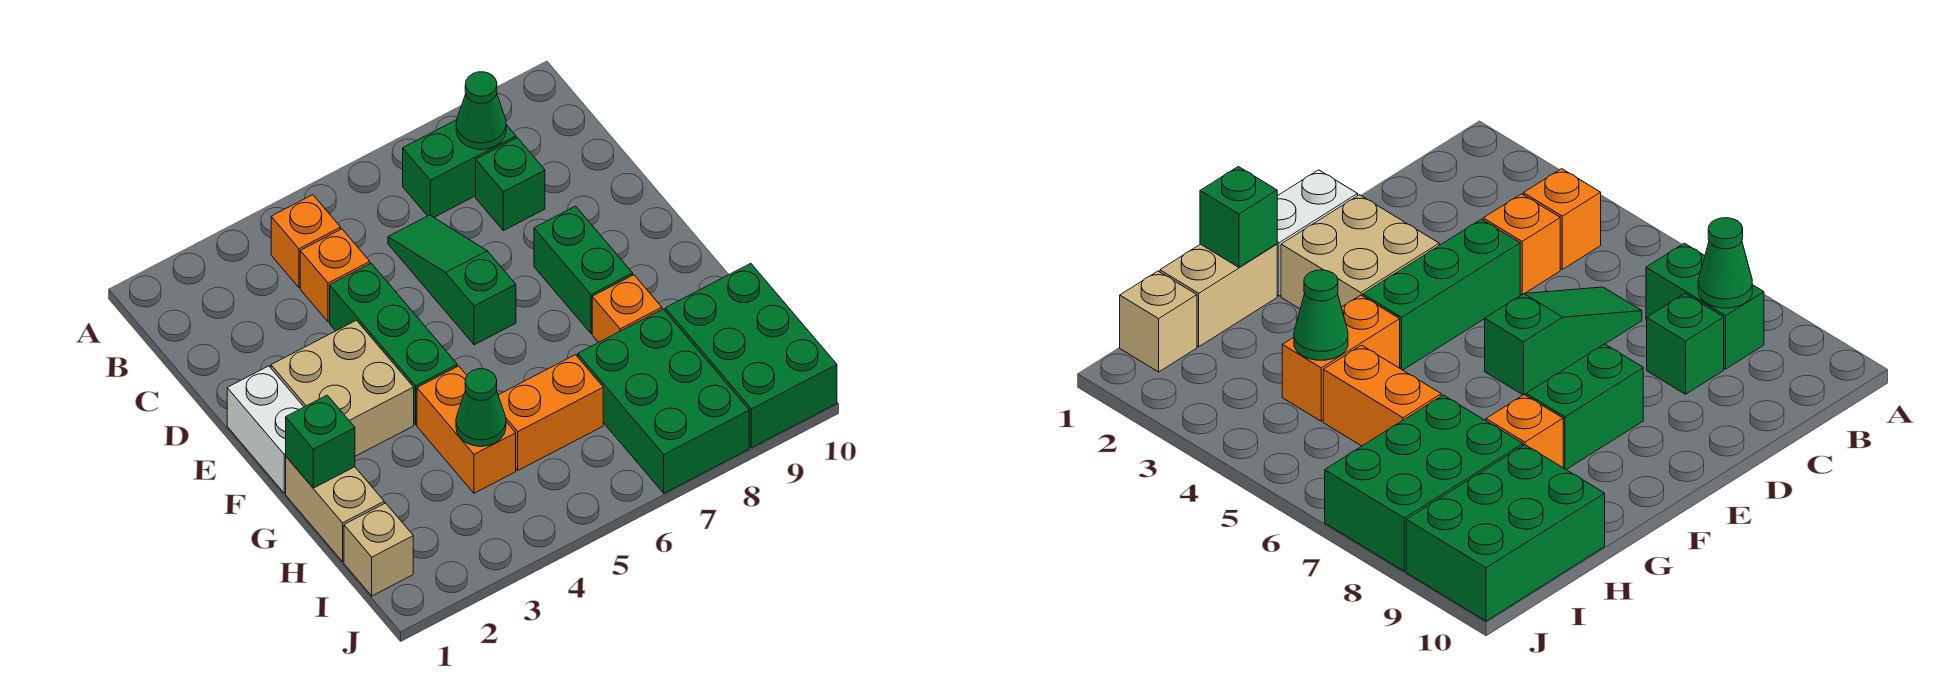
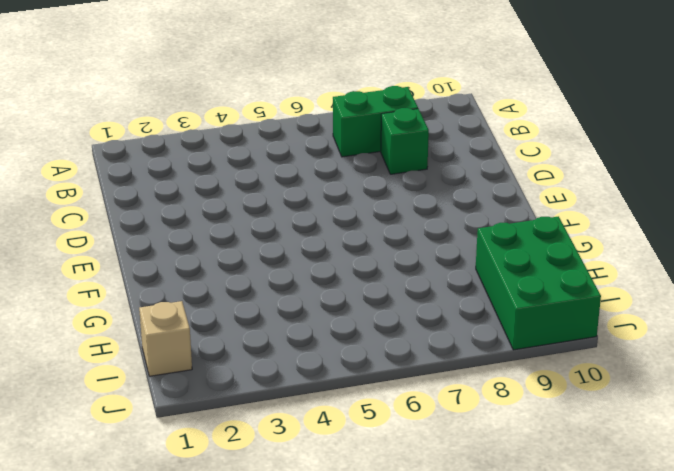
none -> orange 1x1 brick [271,195,341,288]
none -> orange 1x1 brick [300,229,370,322]
none -> green 1x3 slope [388,215,516,345]

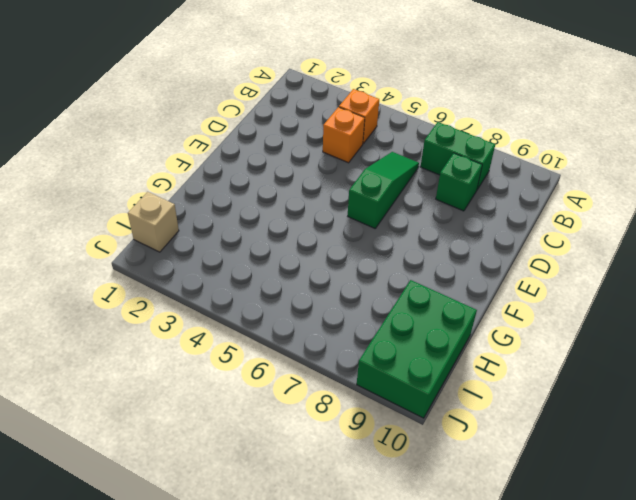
none -> green 1x3 brick [330,263,457,425]
none -> white 1x2 brick [227,366,304,493]
none -> tan 2x2 brick [271,320,414,456]

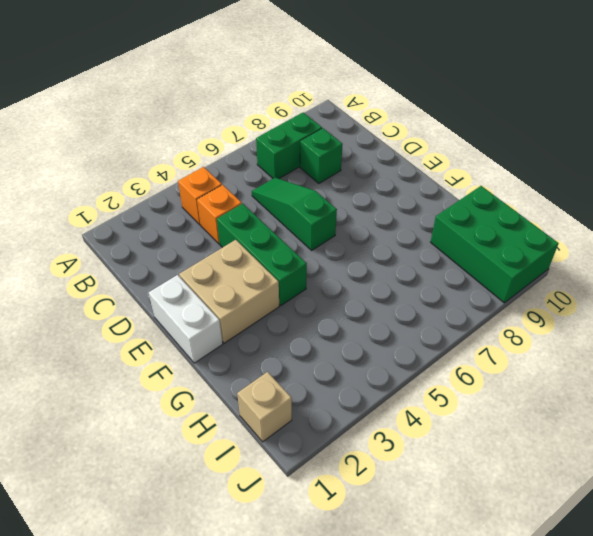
none -> green 1x2 brick [534,206,633,333]
none -> tan 1x2 brick [286,457,384,562]
none -> orange 1x2 brick [417,366,516,493]

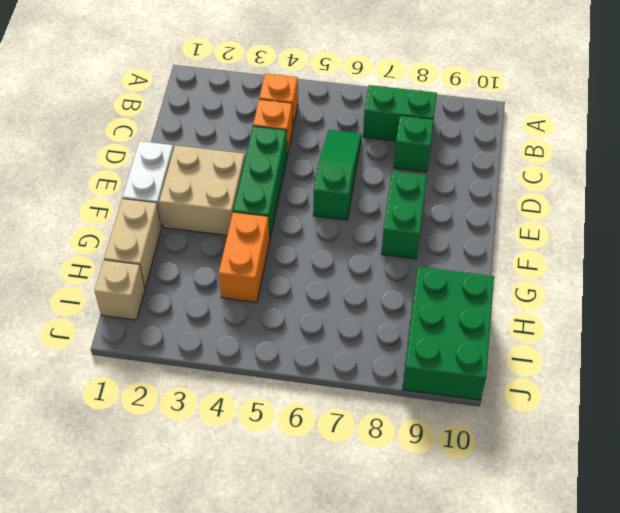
none -> orange 1x1 brick [592,275,662,342]
none -> orange 1x2 brick [498,355,603,470]
none -> green 2x3 brick [578,309,749,493]

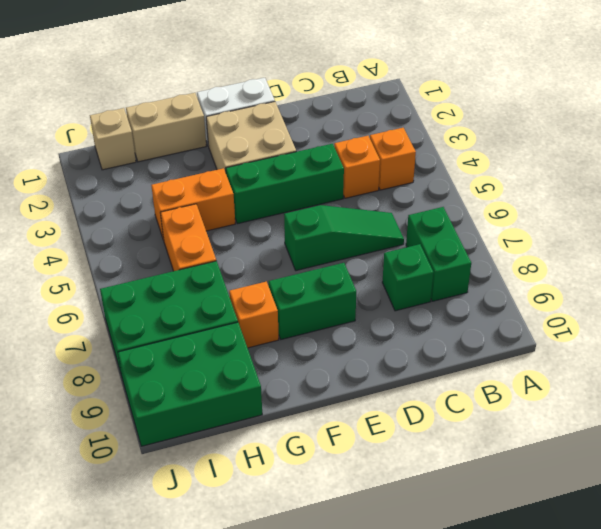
none -> green 1x1 cone [456,72,506,150]
none -> green 1x1 brick [286,395,355,488]
none -> green 1x1 cone [456,369,506,447]

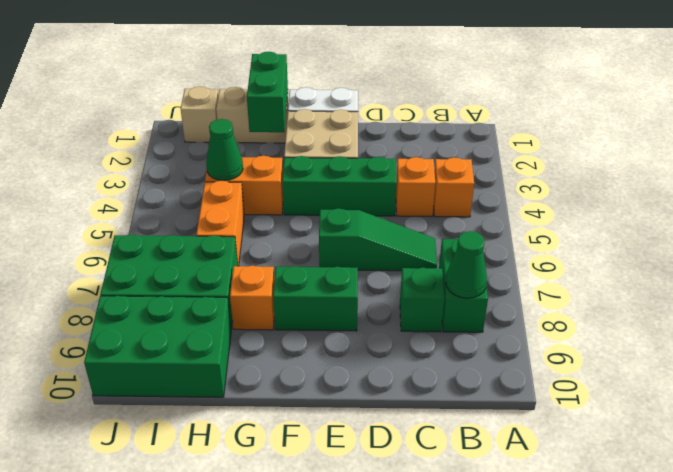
green 1x2 brick [247,52,288,132] -> green 1x1 brick [286,395,355,488]

